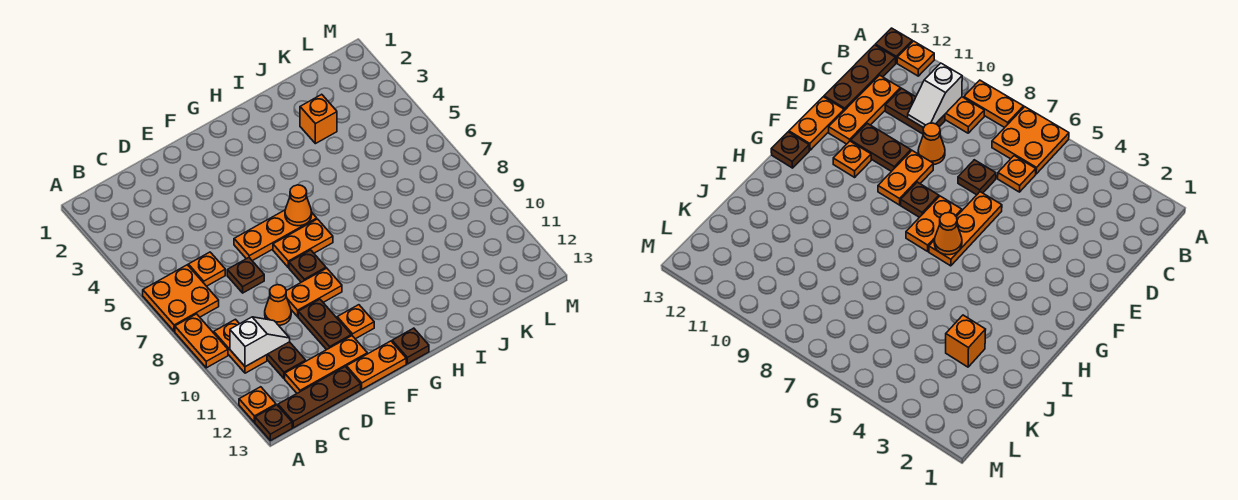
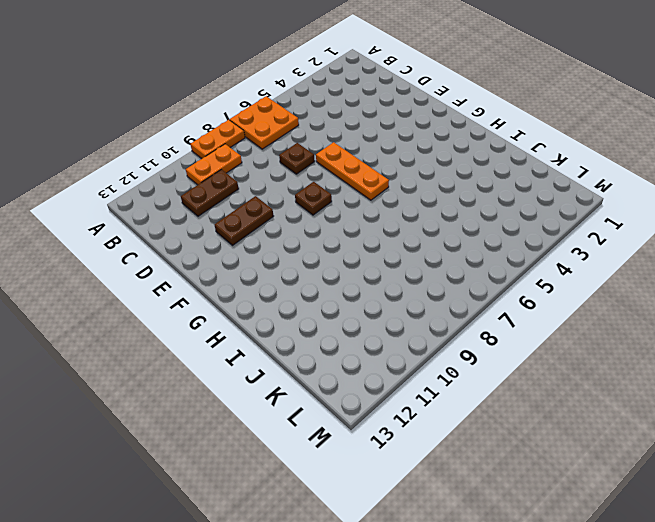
none -> orange 1x1 plate [239,387,276,422]
none -> brown 1x1 plate [255,405,292,441]
none -> brown 1x3 plate [278,367,361,428]

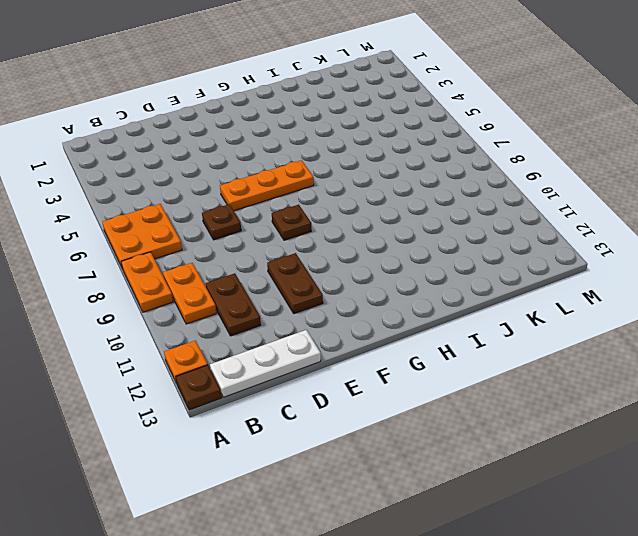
white 1x3 plate [210,330,321,397] -> brown 1x3 plate [278,367,361,428]
none -> orange 1x1 plate [188,252,225,286]
none -> orange 1x3 plate [285,336,367,393]
none -> orange 1x1 cone [265,285,291,325]

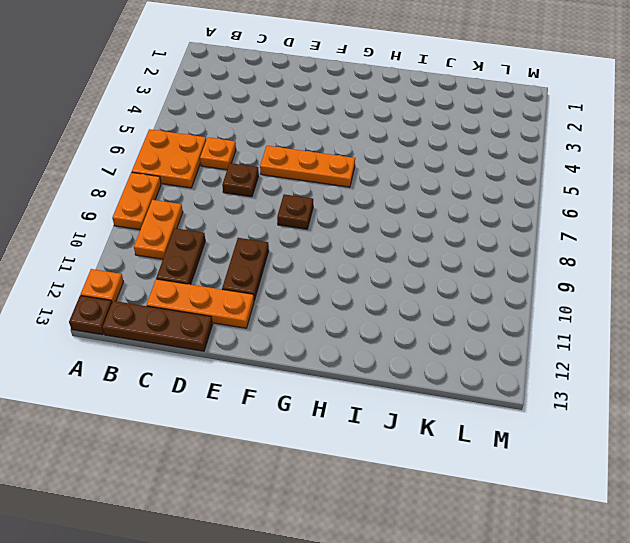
none -> orange 1x1 cone [265,285,291,325]
none -> orange 1x2 plate [286,268,342,317]
none -> orange 1x2 plate [346,341,406,389]

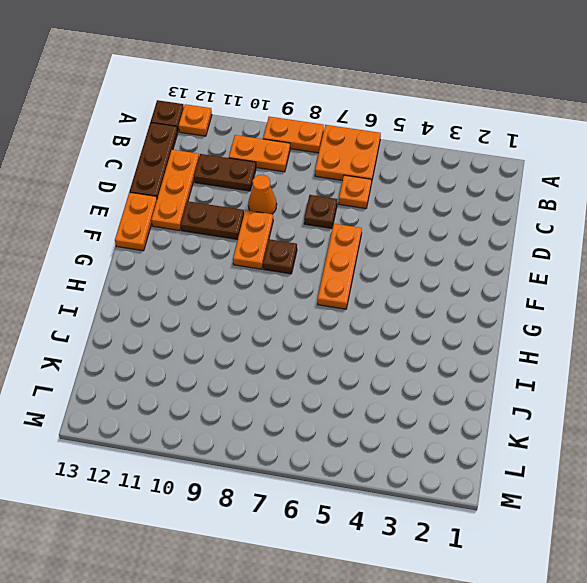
none -> orange 1x2 plate [273,219,333,267]
none -> orange 1x1 plate [337,305,374,339]
none -> brown 1x1 plate [392,328,429,364]

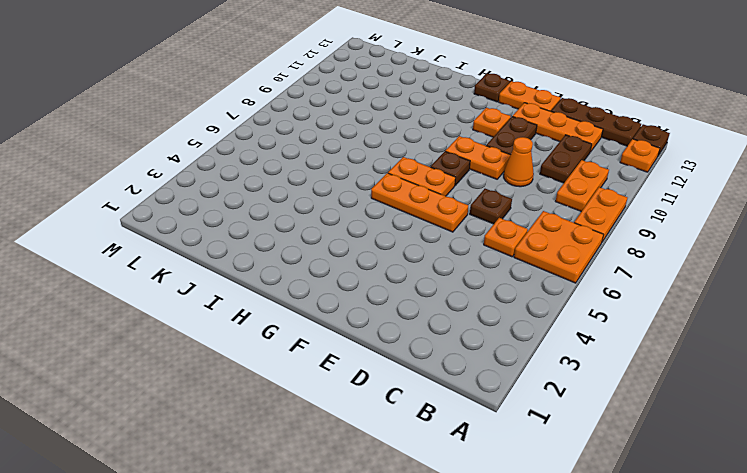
none -> orange 1x1 brick [300,94,337,144]
none -> white 1x2 slope [230,317,290,367]
none -> orange 1x1 cone [285,185,312,226]

